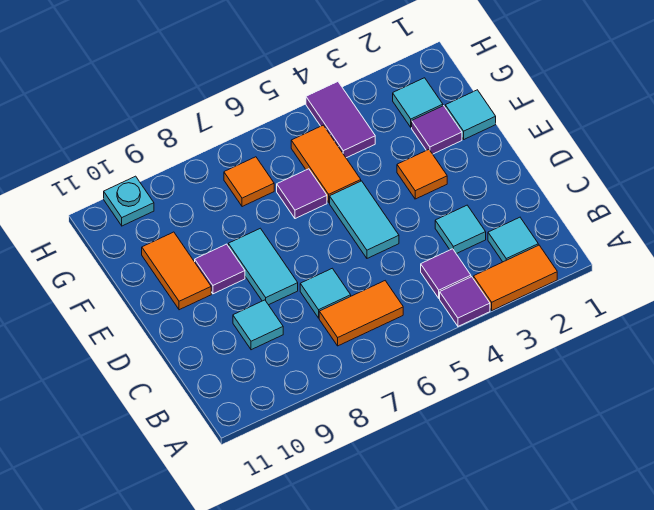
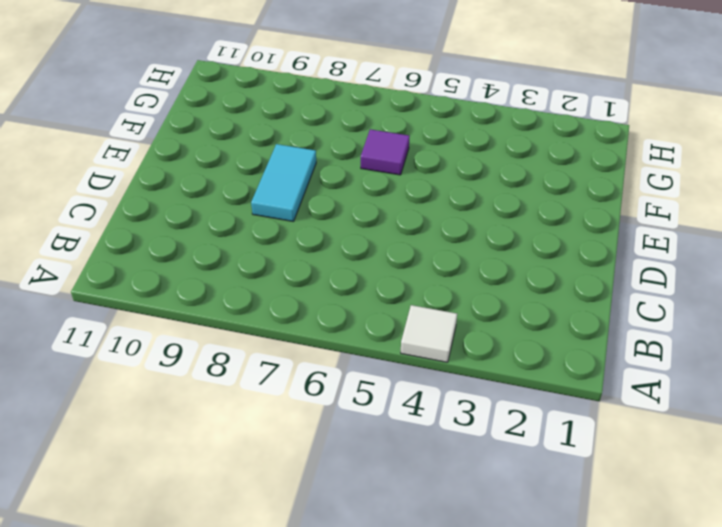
white 1x1 tile [401,305,457,362] -> purple 1x1 tile [440,277,490,326]
none -> orange 1x2 tile [473,245,557,310]
none -> cyan 1x1 tile [488,217,538,262]
none -> purple 1x1 tile [421,249,471,298]

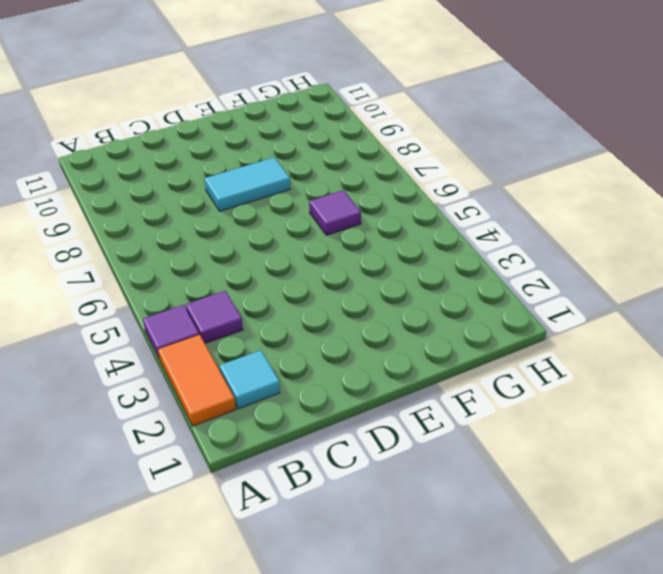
none -> orange 1x2 tile [319,281,403,346]
none -> cyan 1x1 tile [435,205,486,254]
none -> cyan 1x1 tile [300,268,351,318]

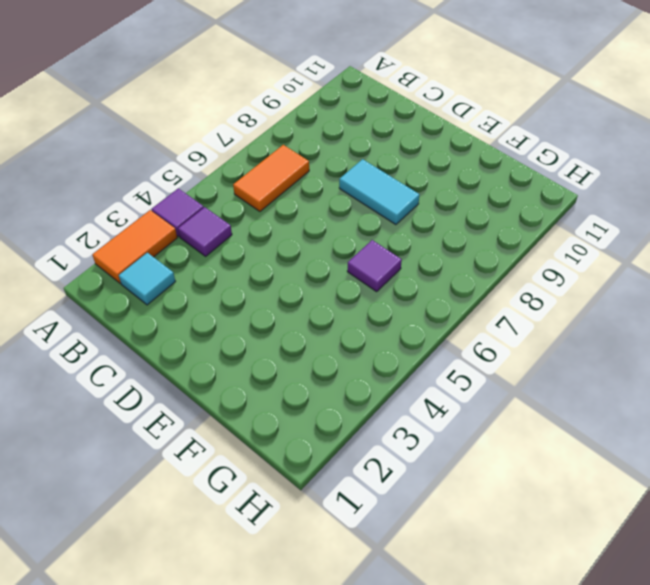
none -> cyan 1x1 tile [435,205,486,254]
none -> cyan 1x1 tile [300,268,351,318]
none -> cyan 1x1 tile [233,300,283,350]

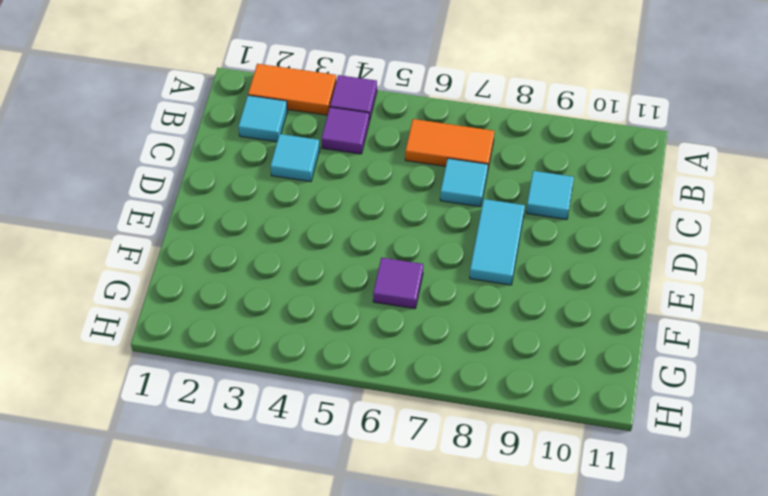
none -> cyan 1x2 tile [330,181,399,258]
none -> orange 1x1 tile [397,150,447,199]
none -> purple 1x1 tile [195,244,245,294]

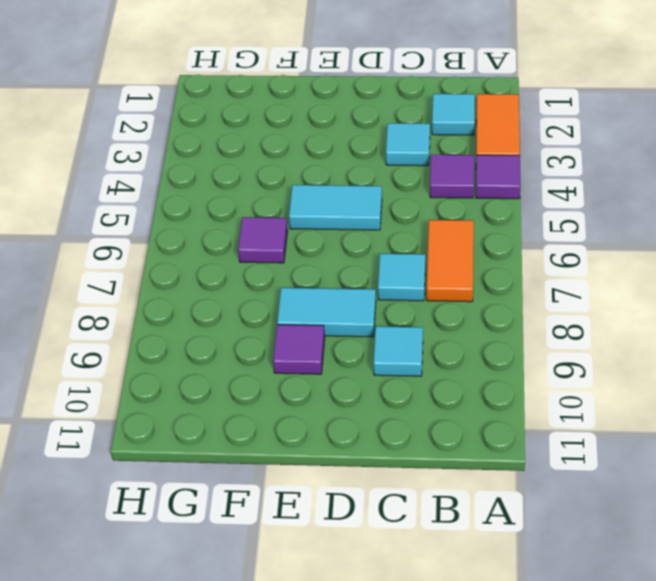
none -> orange 1x1 tile [397,150,447,199]
none -> orange 1x2 tile [142,232,211,310]
none -> cyan 1x1 tile [445,90,496,139]

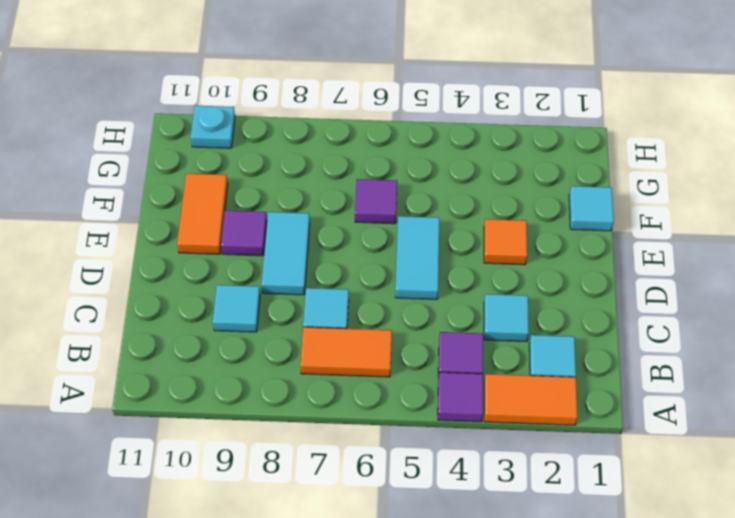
none -> purple 1x1 tile [412,106,462,154]
none -> orange 1x2 tile [291,125,361,203]
none -> cyan 1x1 tile [393,78,443,127]

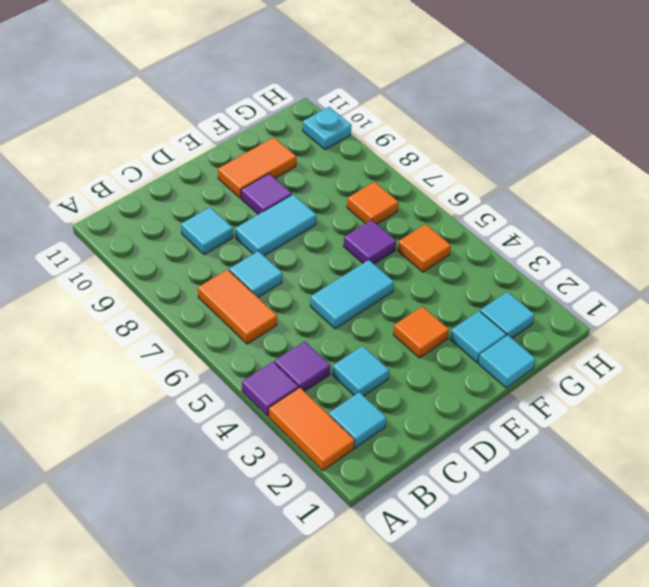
cyan 1x1 tile [450,311,506,363] -> purple 1x1 tile [412,106,462,154]
orange 1x1 tile [398,224,451,272] -> orange 1x2 tile [291,125,361,203]
none -> purple 1x2 tile [306,82,375,158]

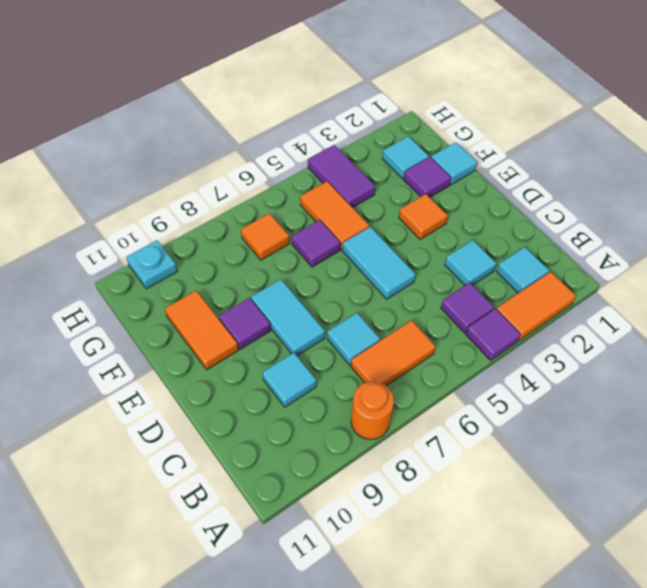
orange 1x1 round brick [351,382,394,439] -> none

